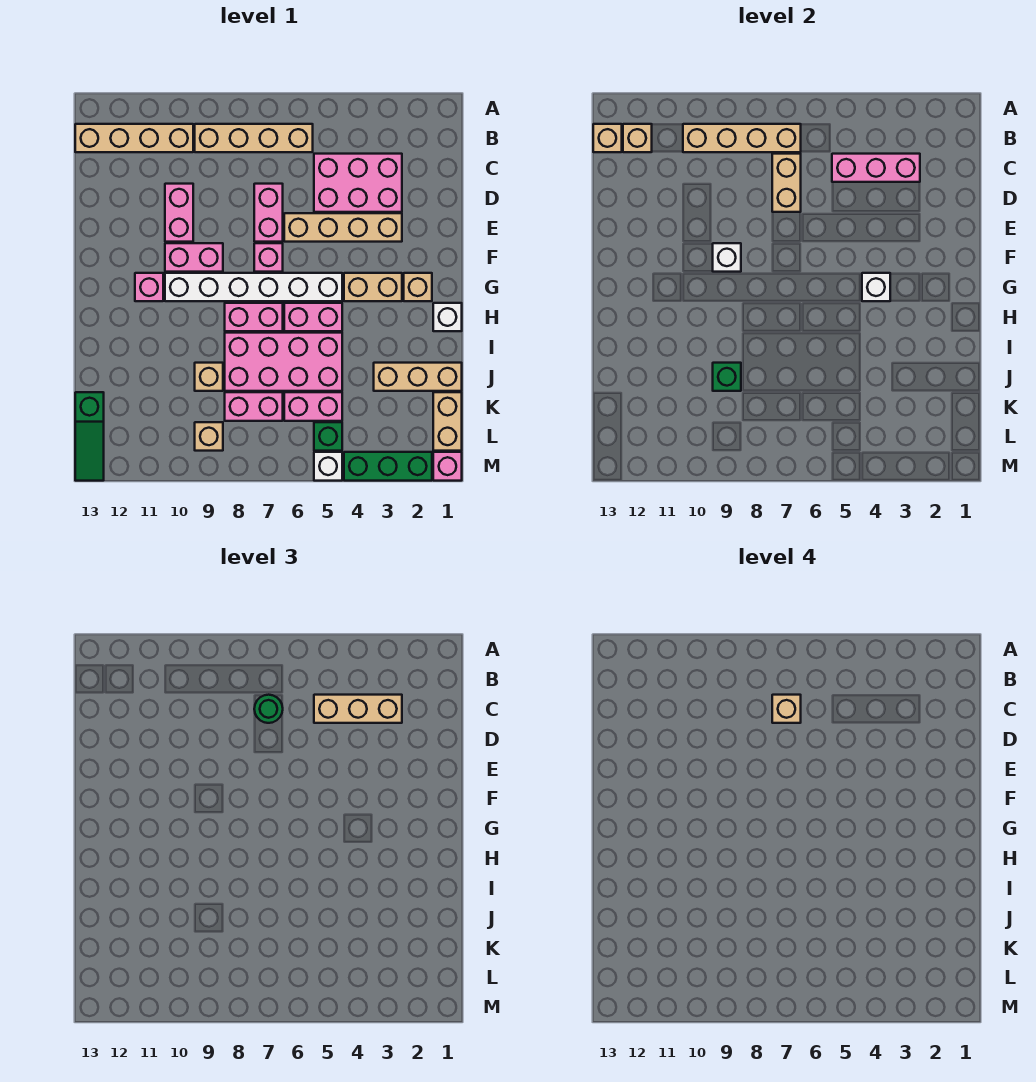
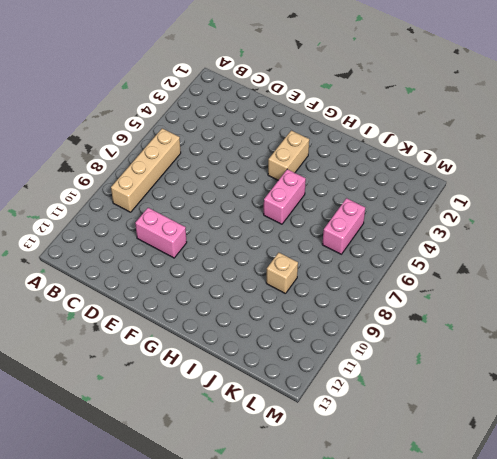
none -> tan 1x4 brick [75,124,193,152]
none -> pink 2x3 brick [314,154,402,212]
none -> pink 1x2 brick [254,184,283,242]
none -> tan 1x4 brick [284,213,402,242]

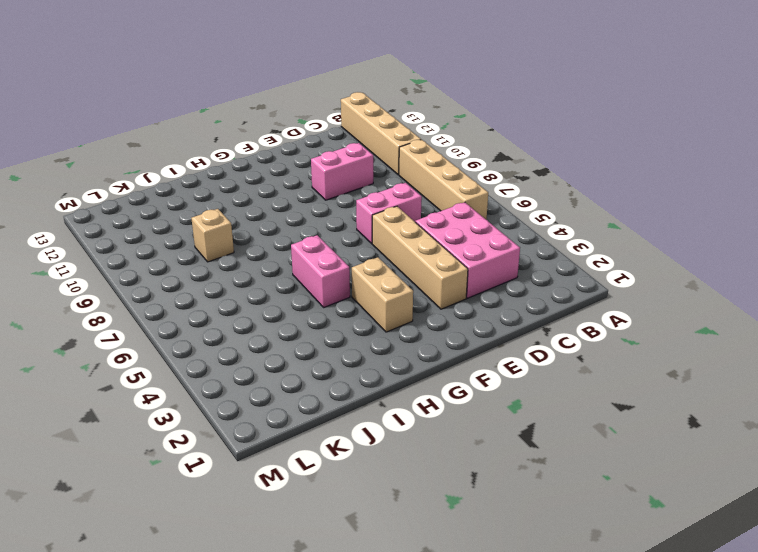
none -> pink 1x1 brick [254,243,283,272]
none -> pink 1x2 brick [165,243,223,272]
none -> tan 1x1 brick [404,273,432,301]
none -> white 1x6 brick [165,273,342,301]

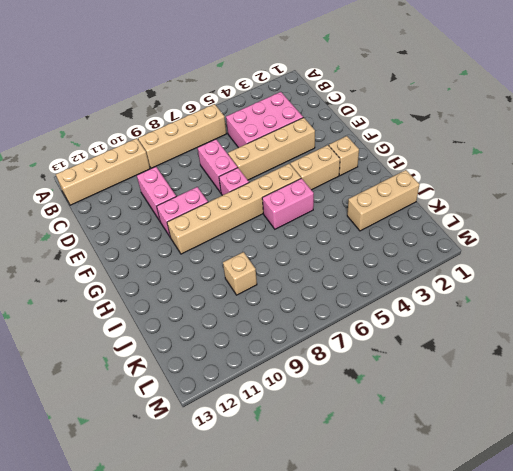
tan 1x6 brick [167,164,301,254] -> white 1x6 brick [165,273,342,301]
none -> pink 1x1 brick [135,273,163,301]
none -> white 1x1 brick [433,303,462,331]
none -> pink 1x2 brick [225,303,283,331]
none -> pink 2x4 brick [225,333,342,391]

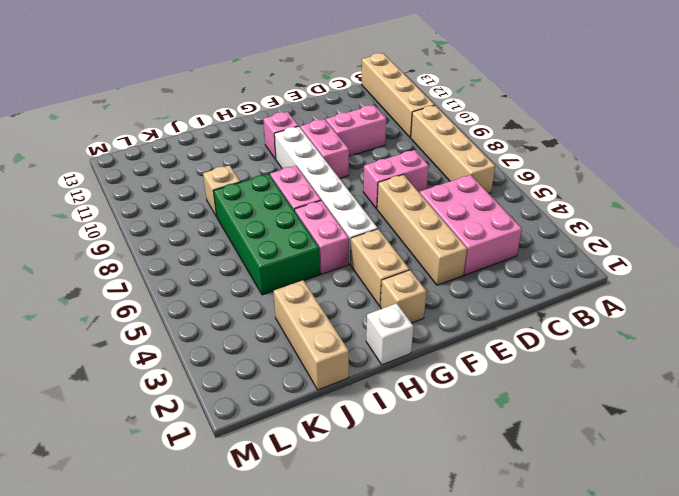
green 2x4 brick [213,174,320,295] -> pink 2x4 brick [225,333,342,391]
none -> pink 1x1 brick [254,243,283,272]
none -> tan 1x2 brick [433,392,462,451]
none -> pink 1x2 brick [284,392,342,421]
none -> pink 1x2 brick [225,392,283,421]

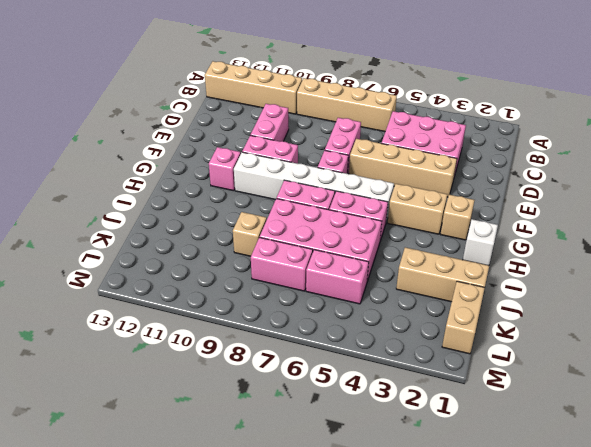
none -> green 1x3 slope [75,392,104,481]
none -> green 1x1 brick [314,422,342,451]
none -> tan 1x1 brick [195,422,223,451]
none -> pink 1x1 brick [433,452,462,481]

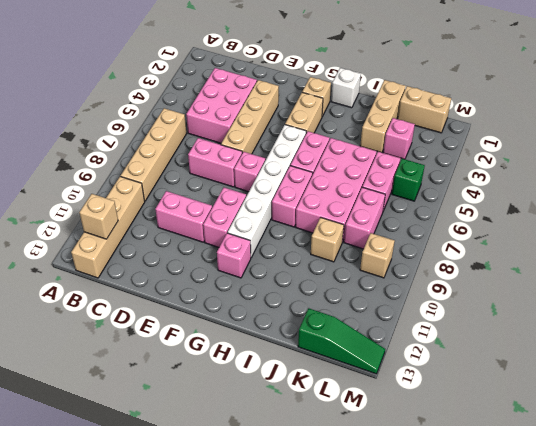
pink 1x1 brick [383,118,415,159] -> pink 1x1 brick moved to [433,452,462,481]
none -> green 1x3 brick [344,452,432,481]
none -> white 1x1 brick [314,452,342,481]
none -> tan 1x4 brick [683,124,801,152]
none -> tan 1x1 brick [593,124,622,152]

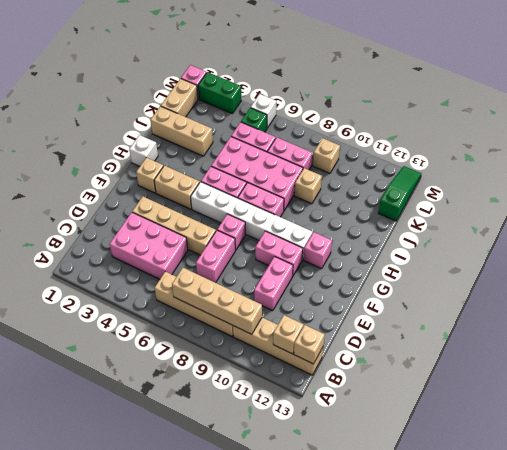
green 1x2 brick [198,72,241,114] -> green 1x3 brick [344,452,432,481]
none -> pink 1x3 brick [832,154,920,182]
none -> tan 1x2 brick [772,154,801,212]
none -> white 1x1 brick [713,243,741,272]
none -> white 1x1 brick [862,273,890,301]

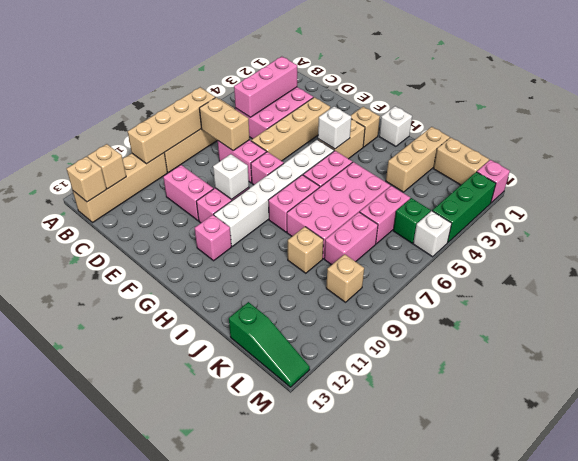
none -> green 1x1 brick [713,363,741,391]
none -> tan 1x3 brick [314,695,402,723]
none -> green 1x1 round brick [254,695,283,723]
none -> tan 1x1 brick [772,695,801,723]

